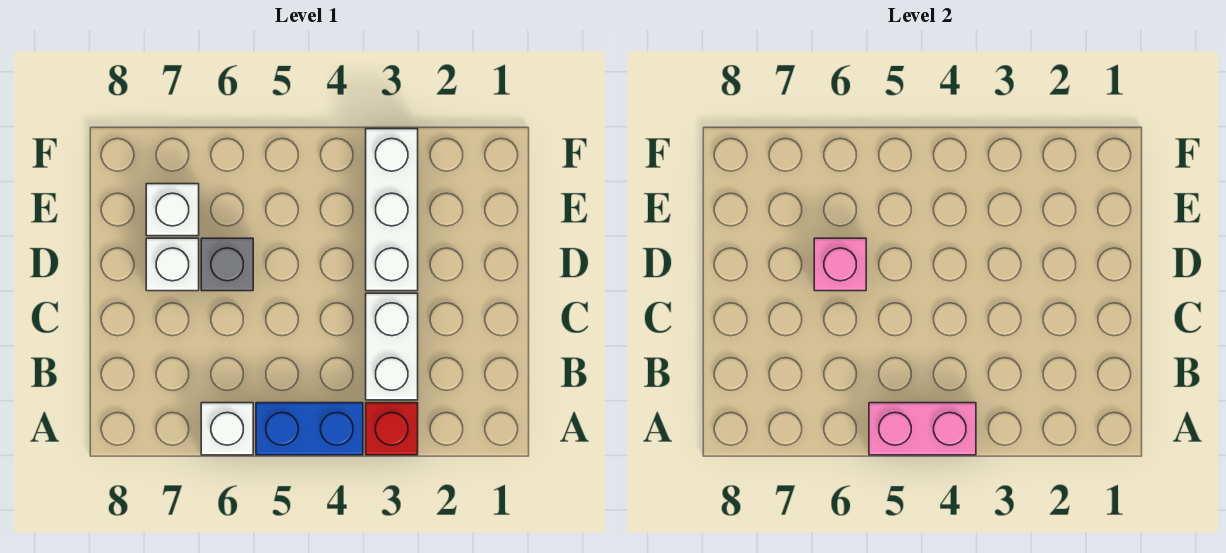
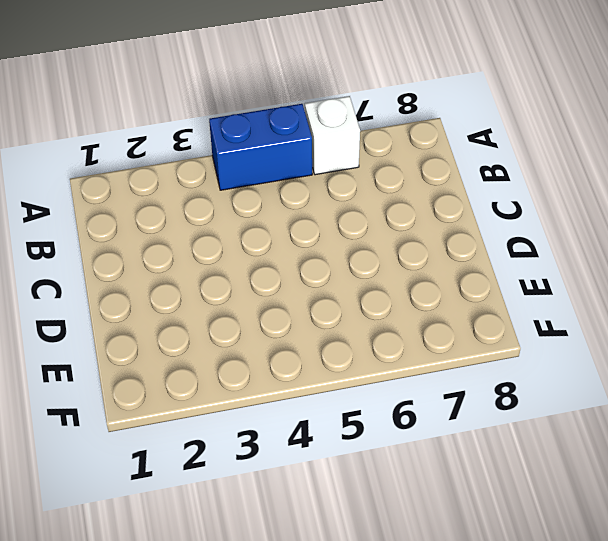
none -> red 1x1 brick [366,403,418,455]
none -> white 1x2 brick [366,293,418,400]

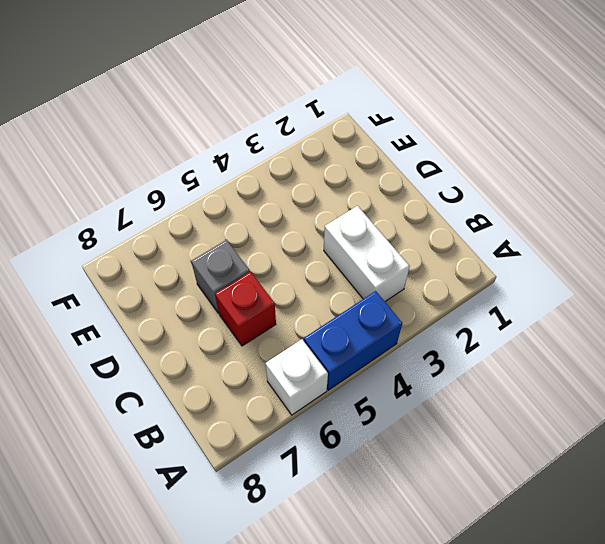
red 1x1 brick [215,272,276,346] -> red 1x1 brick moved to [366,403,418,455]
none -> white 1x3 brick [366,129,418,291]
none -> white 1x1 brick [146,238,199,291]

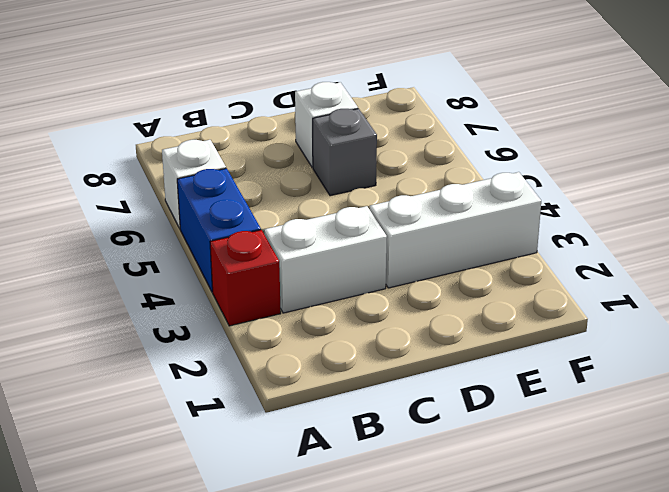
none -> white 1x1 brick [146,184,199,236]
none -> pink 1x2 brick [869,403,976,455]

